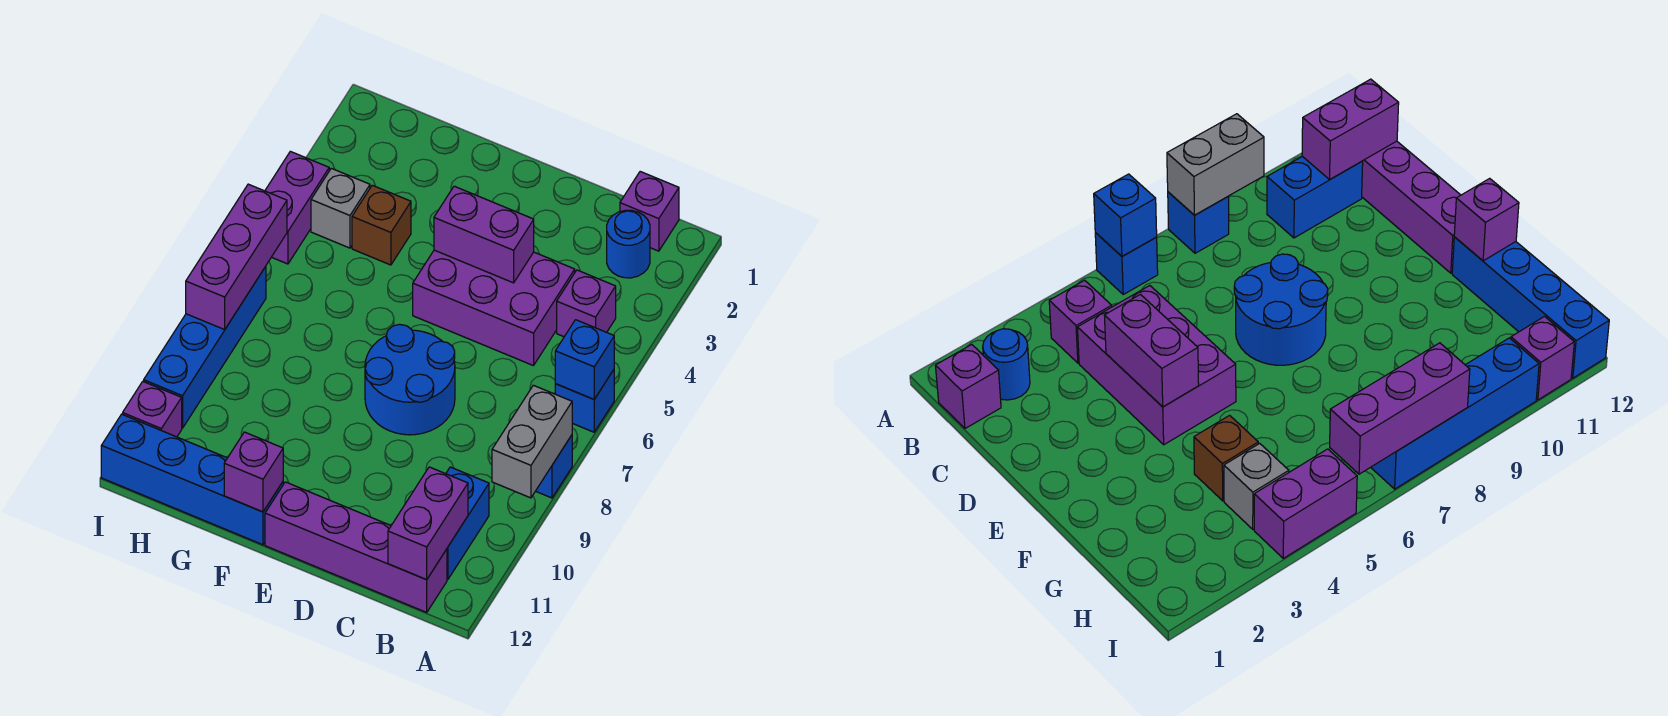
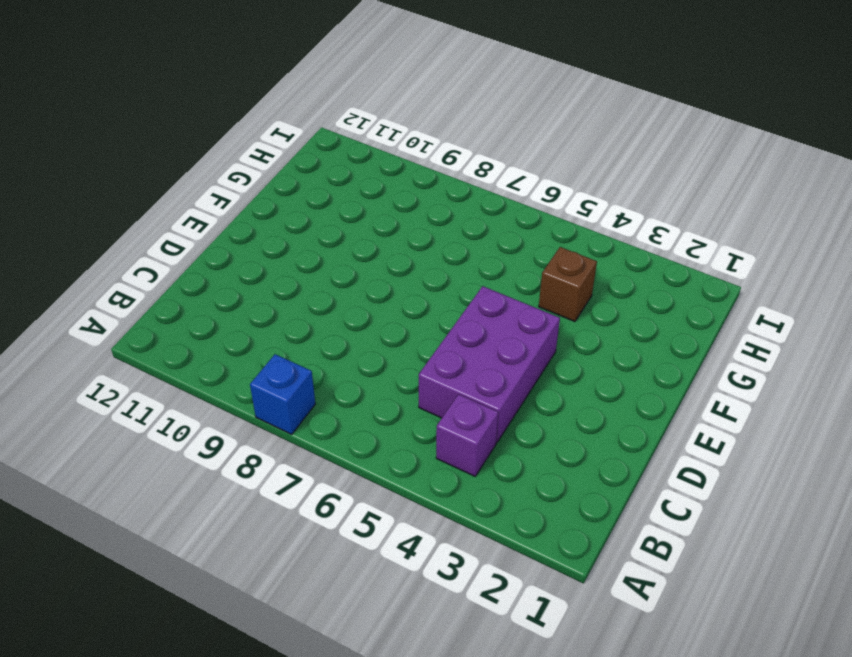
none -> blue 1x1 brick [555,370,614,432]
none -> purple 1x1 brick [620,172,679,251]
none -> blue 1x1 round brick [607,210,650,278]

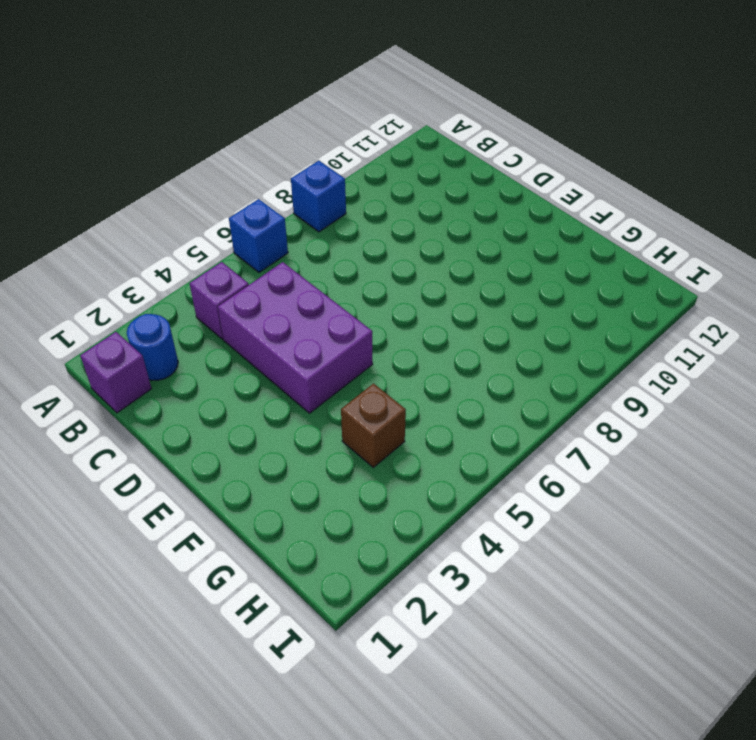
none -> blue 1x2 brick [446,467,489,580]
none -> purple 1x4 brick [265,482,447,612]
none -> blue 2x2 round brick [365,324,455,435]

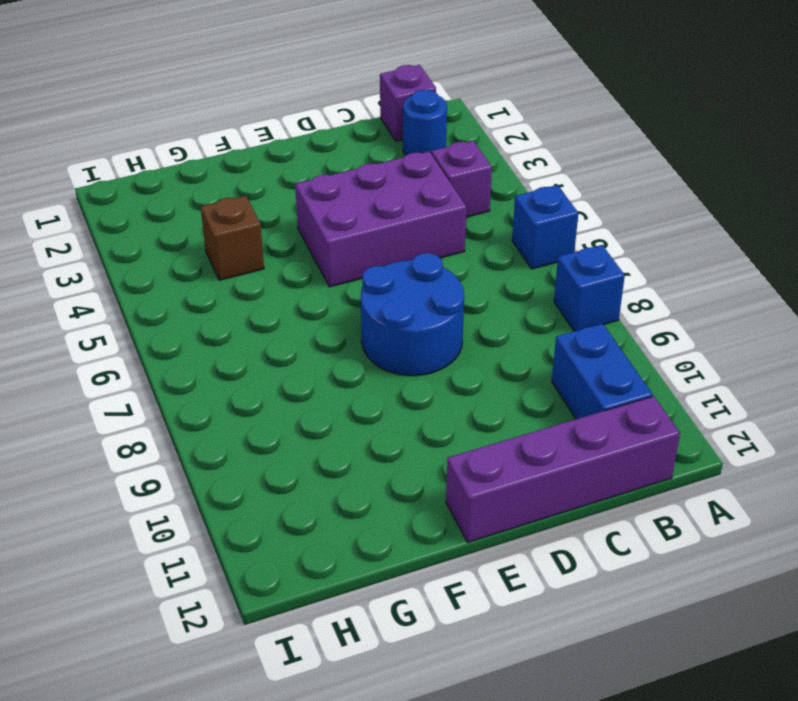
none -> blue 1x4 brick [101,414,283,545]
none -> grey 1x1 brick [311,168,370,248]
none -> purple 1x2 brick [265,151,329,264]

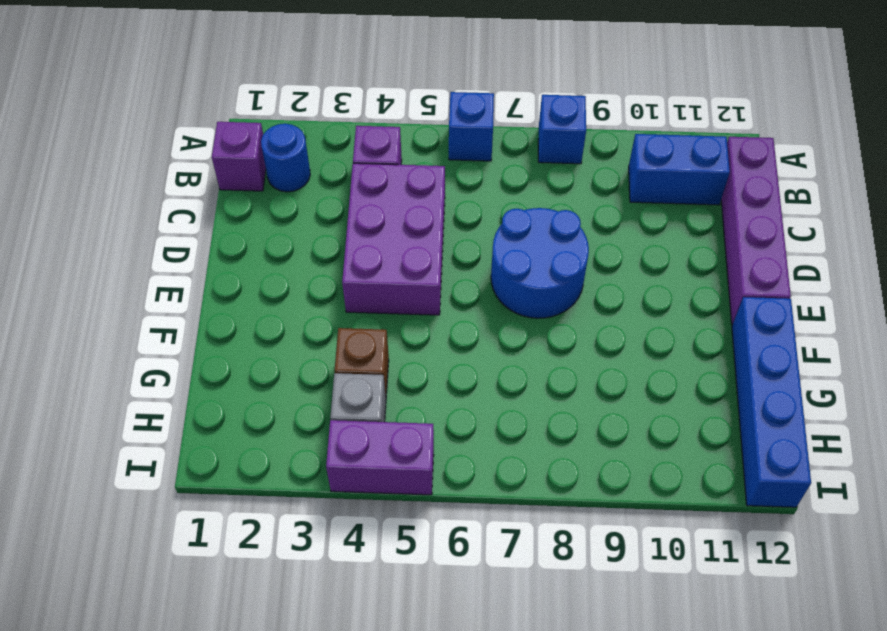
none -> blue 1x4 brick [144,266,266,428]
none -> purple 1x1 brick [123,382,182,437]
none -> blue 1x1 brick [555,320,614,399]

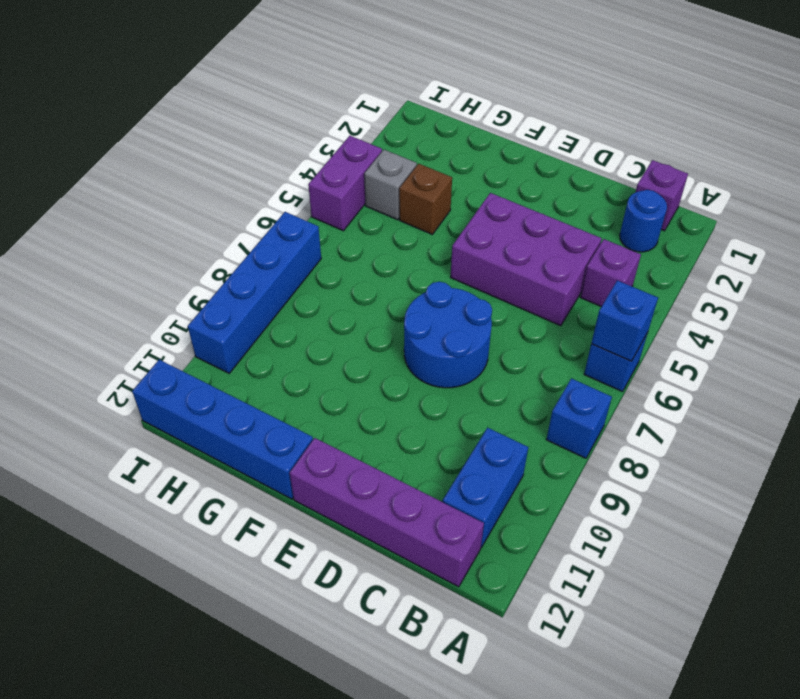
none -> purple 1x1 brick [123,382,182,437]
none -> grey 1x2 brick [492,385,572,498]
none -> purple 1x2 brick [388,467,468,580]

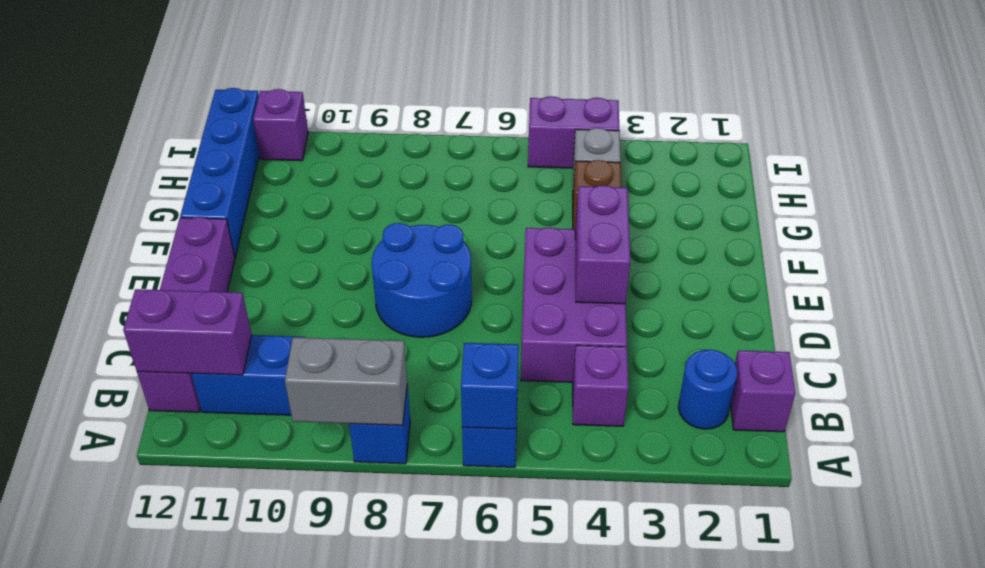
none -> blue 1x4 brick [144,266,266,428]
none -> purple 1x1 brick [224,432,283,512]
none -> purple 1x3 brick [186,184,287,330]

